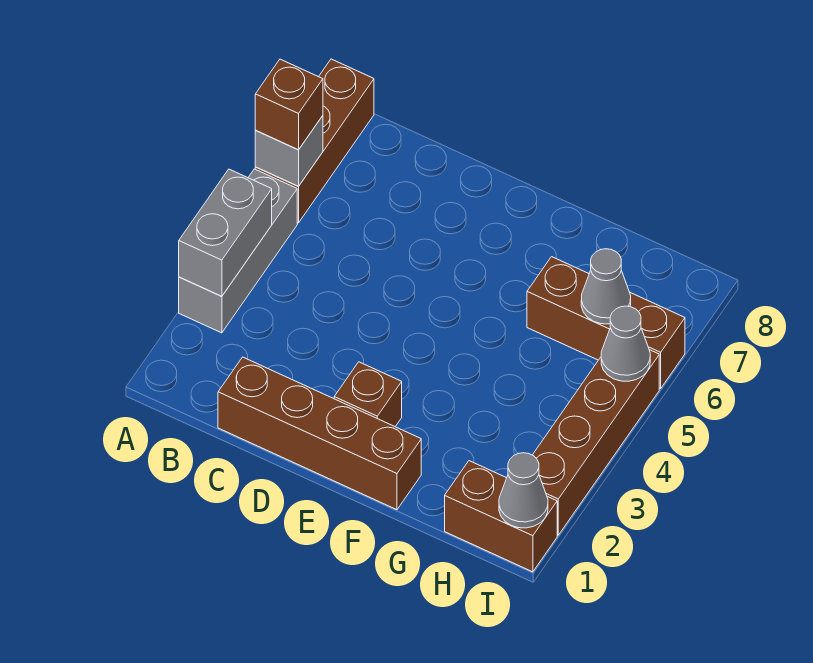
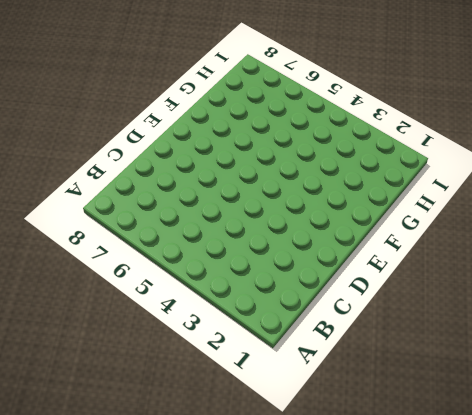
none -> grey 1x3 brick [179,169,297,333]
none -> brown 1x3 brick [255,59,374,223]
none -> brown 1x4 brick [218,357,421,510]

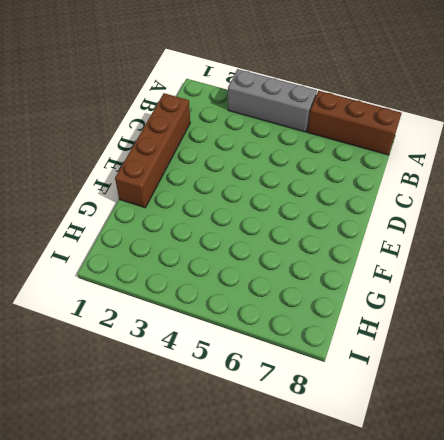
none -> brown 1x1 brick [334,362,402,427]
none -> brown 1x3 brick [527,257,685,388]
none -> brown 1x2 brick [445,461,557,572]

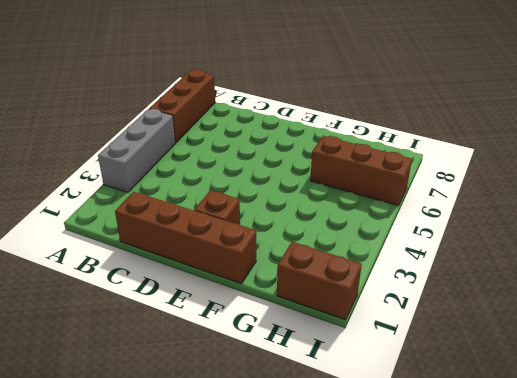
none -> brown 1x4 brick [533,350,659,535]
none -> grey 1x2 brick [179,169,272,296]
none -> grey 1x1 brick [255,116,323,186]

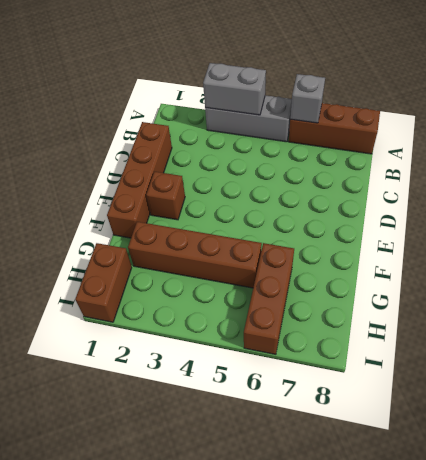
brown 1x4 brick [128,222,262,288] -> brown 1x4 brick moved to [533,350,659,535]
none -> grey 1x1 cone [581,249,631,324]
none -> grey 1x1 cone [499,453,548,528]
none -> grey 1x1 cone [601,306,650,381]

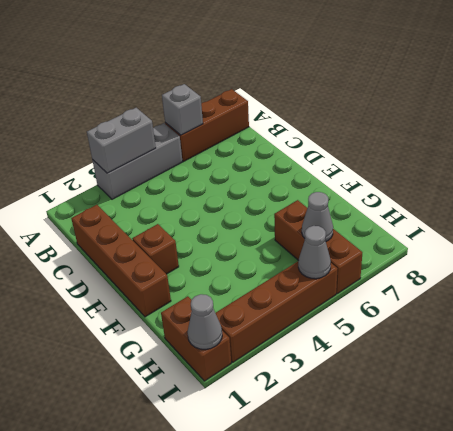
none -> brown 1x1 brick [255,59,323,150]

